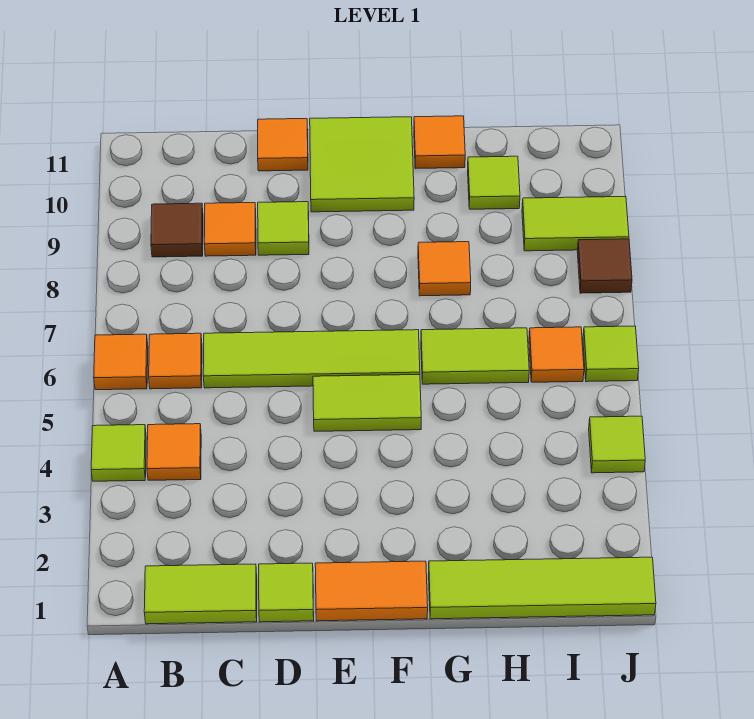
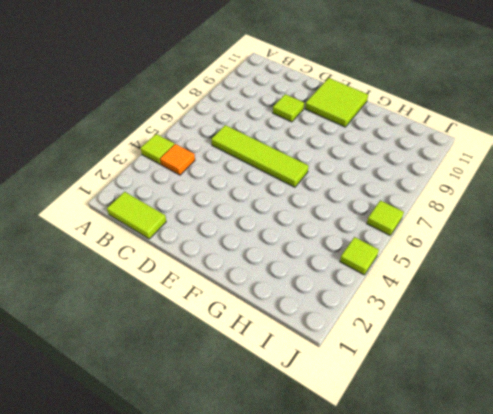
none -> orange 1x1 tile [94,334,148,390]
none -> orange 1x1 tile [149,333,202,389]
none -> brown 1x1 tile [151,203,203,257]

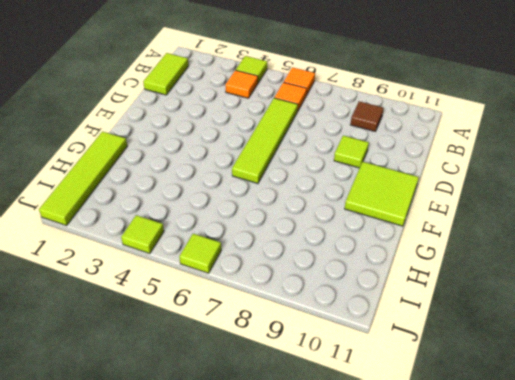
none -> orange 1x1 tile [204,203,256,256]
none -> lime 1x1 tile [259,563,314,622]
none -> orange 1x1 tile [258,119,308,171]

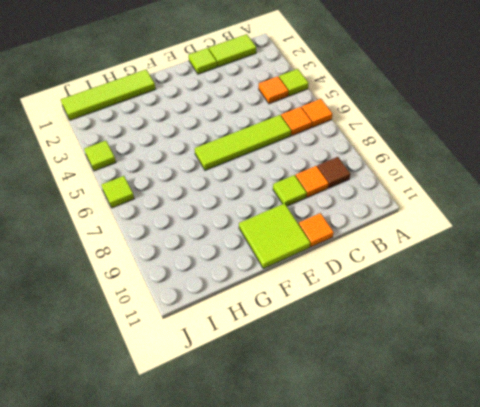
none -> orange 1x2 tile [315,561,428,621]
none -> lime 1x2 tile [313,375,421,431]
none -> lime 1x2 tile [421,328,529,384]

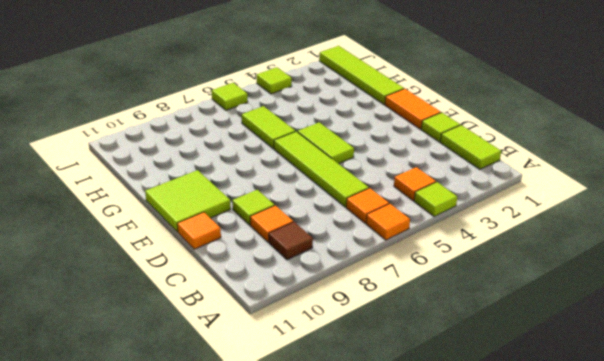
none -> orange 1x1 tile [418,242,471,296]
none -> orange 1x1 tile [414,116,465,169]
none -> lime 1x1 tile [468,156,520,209]

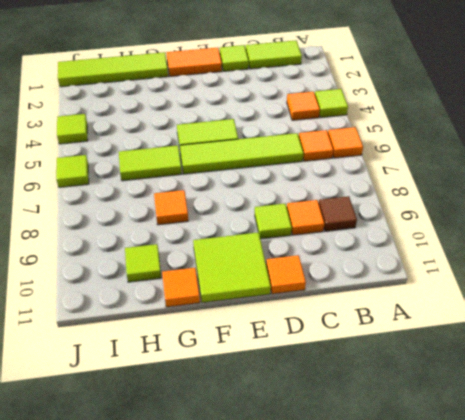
none -> orange 1x1 tile [529,327,584,382]
none -> lime 1x2 tile [522,196,629,251]
none -> brown 1x1 tile [577,239,632,293]

